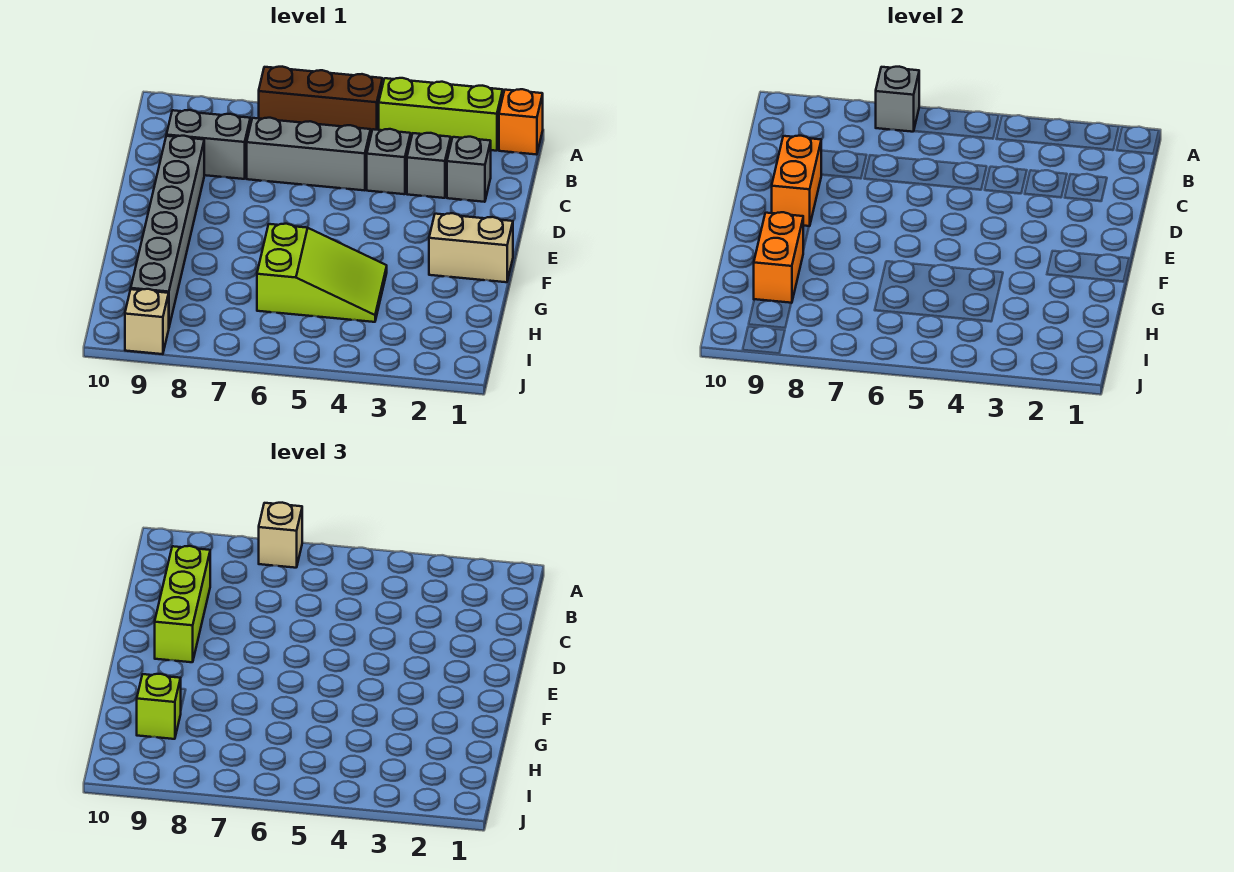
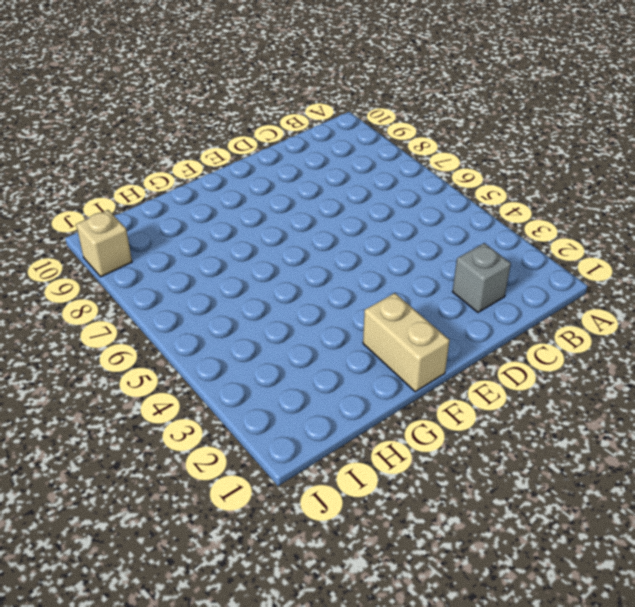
none -> orange 1x1 brick [499,89,543,155]
none -> lime 1x3 brick [379,78,503,151]
none -> brown 1x3 brick [259,67,382,133]

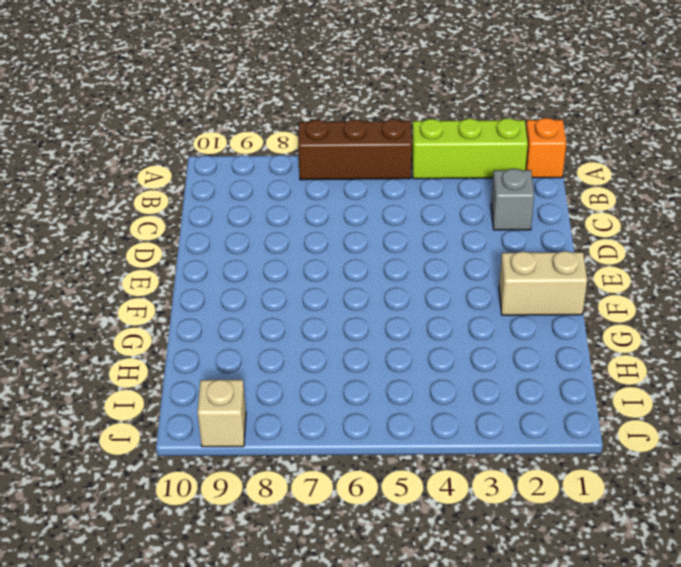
none -> grey 1x1 brick [407,133,451,198]
none -> grey 1x1 brick [367,129,411,194]
none -> grey 1x3 brick [247,118,371,190]

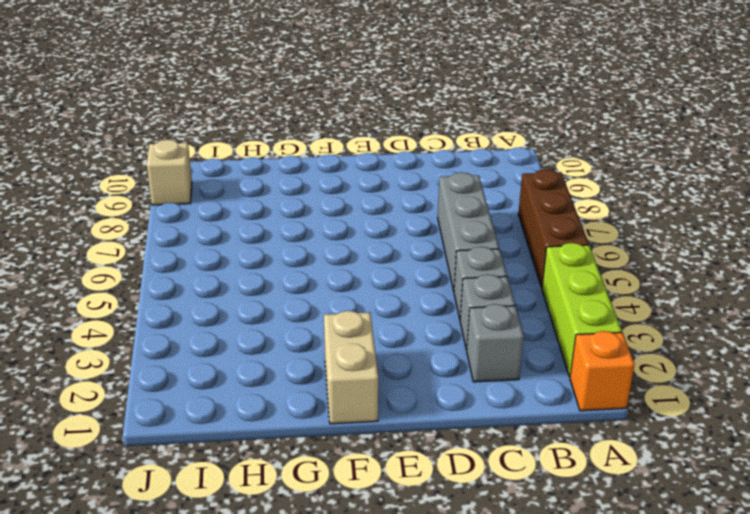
none -> grey 1x2 brick [166,110,250,179]
none -> grey 1x6 brick [131,136,204,326]
none -> lime 2x3 slope [257,224,387,322]

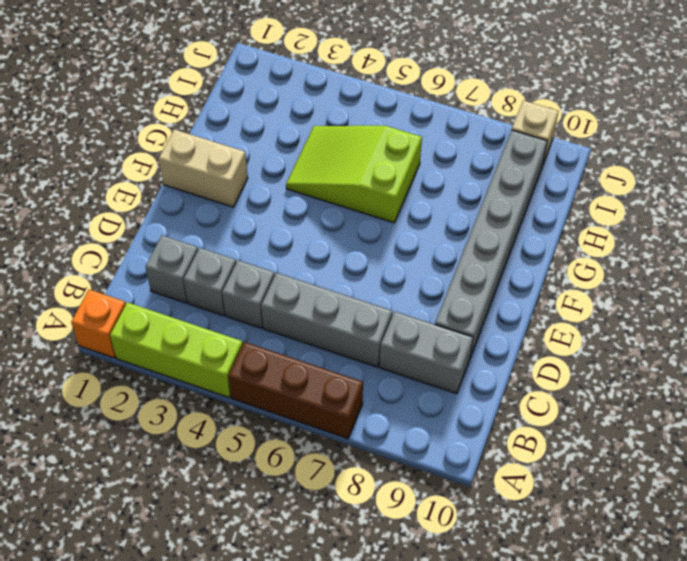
none -> grey 1x1 brick [876,67,919,132]
none -> orange 1x2 brick [772,136,821,226]
none -> orange 1x2 brick [754,212,803,303]

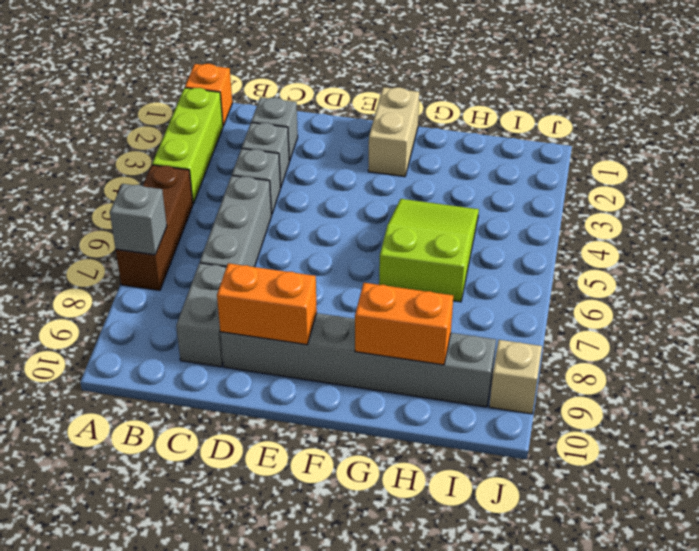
none -> tan 1x1 brick [259,503,302,568]
none -> lime 1x3 brick [155,546,210,662]
none -> lime 1x1 brick [137,674,181,739]

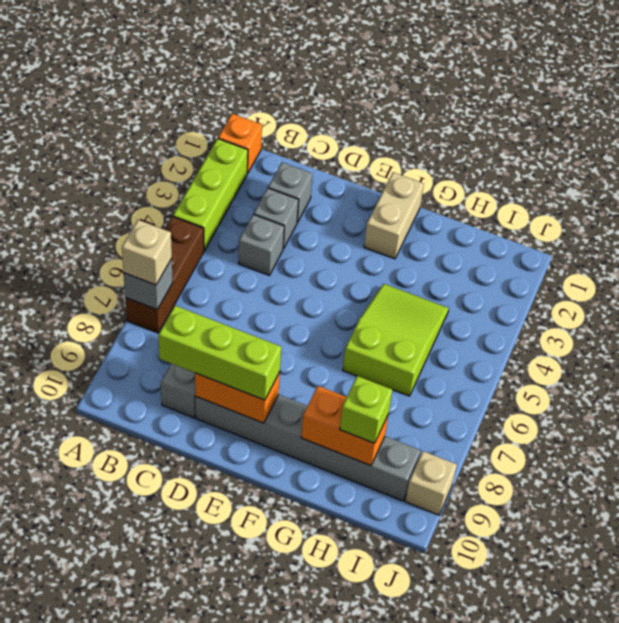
none -> grey 1x3 brick [247,118,371,190]

